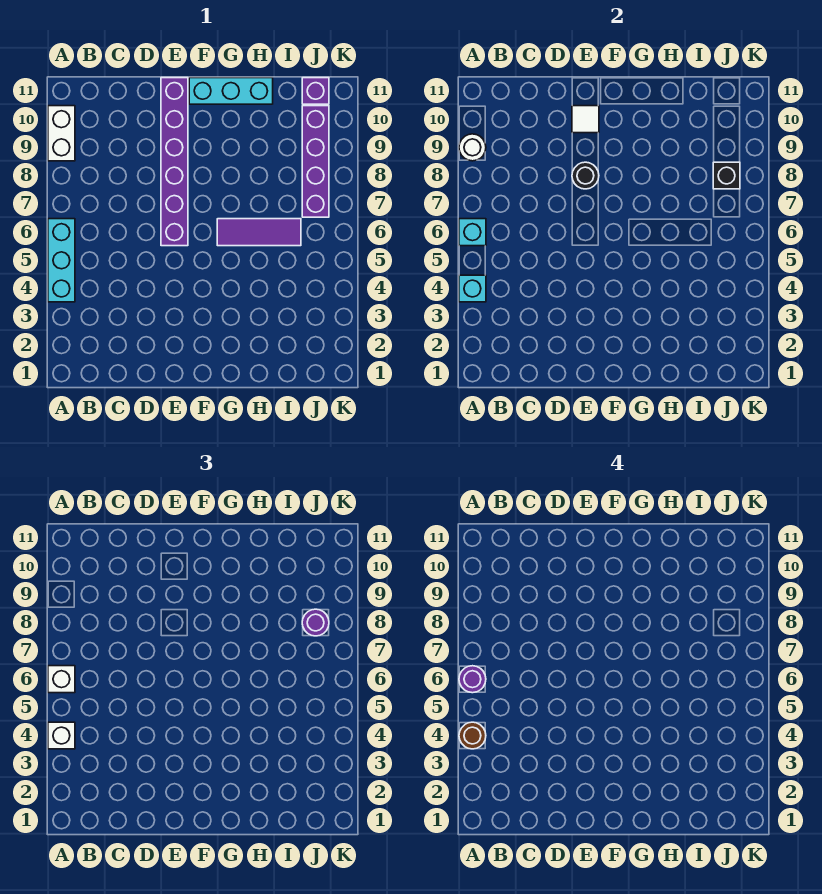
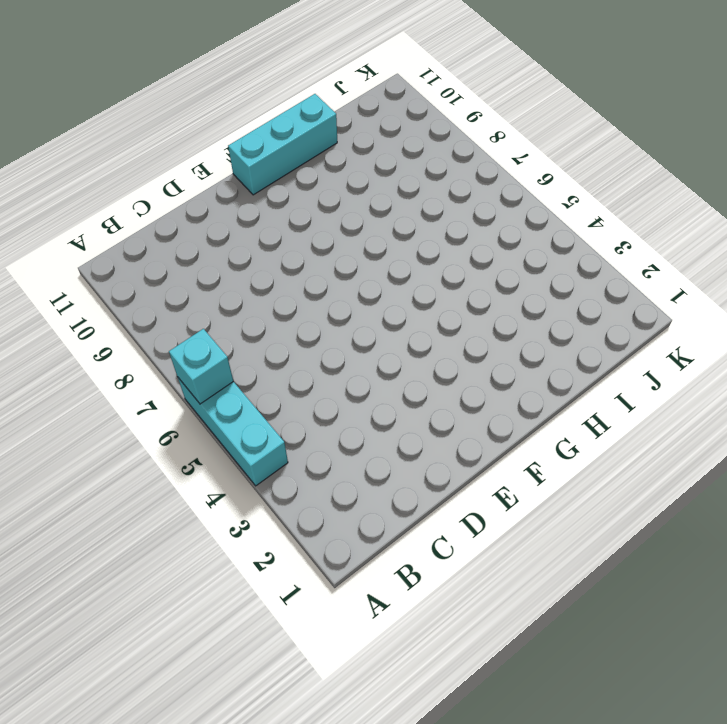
none -> white 1x2 brick [48,106,75,161]
none -> purple 1x6 brick [161,78,188,246]
none -> purple 1x3 tile [217,219,301,246]

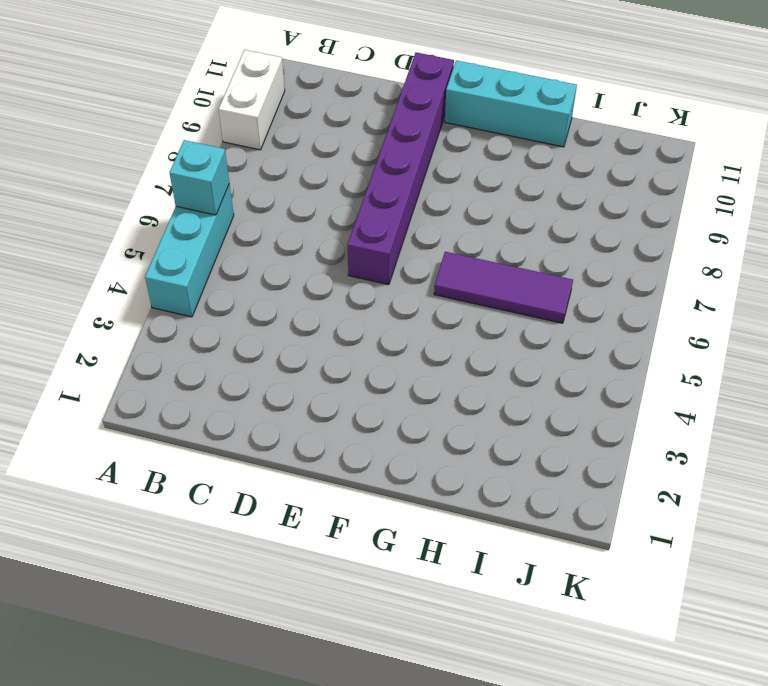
none -> purple 1x4 brick [302,106,329,217]
none -> purple 1x1 brick [302,78,329,104]
none -> cyan 1x1 brick [459,275,486,302]

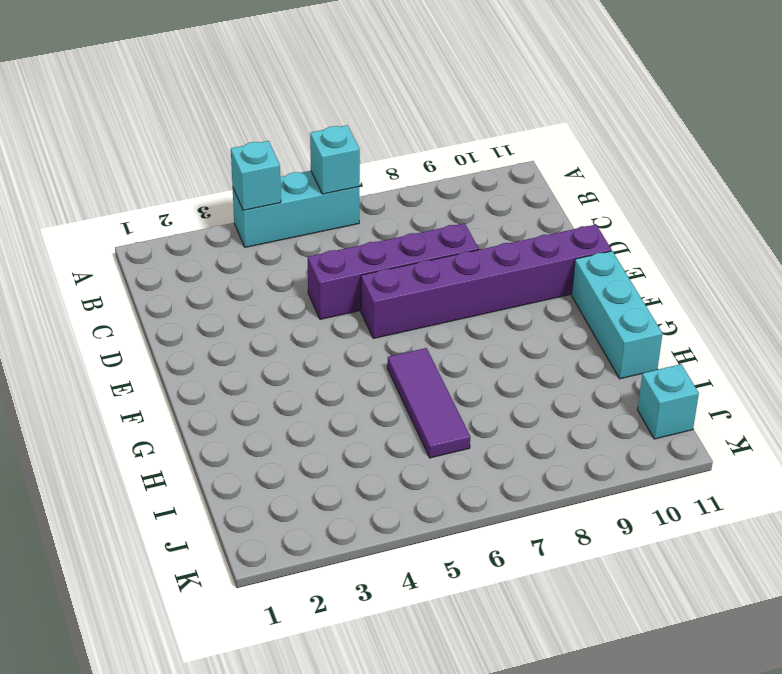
purple 1x4 brick [308,223,479,319] -> purple 1x4 brick moved to [302,106,329,217]
cyan 1x1 brick [638,364,699,439] -> purple 1x1 brick [302,78,329,104]
none -> white 1x2 brick [48,106,75,161]
none -> white 1x1 round brick [459,134,486,161]
none -> black 1x1 round brick [572,162,599,189]

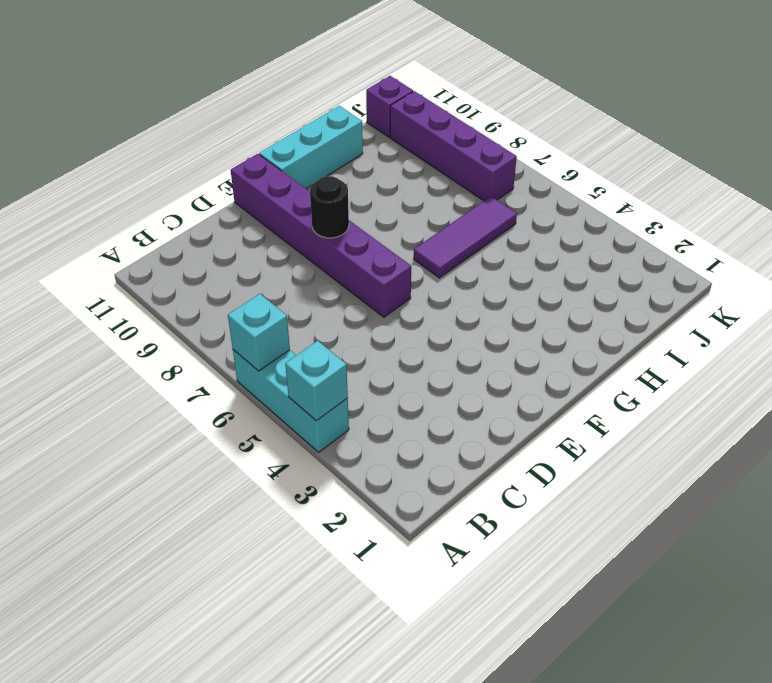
none -> white 1x2 brick [48,106,75,161]
none -> white 1x1 round brick [459,134,486,161]
none -> white 1x1 tile [572,106,599,133]

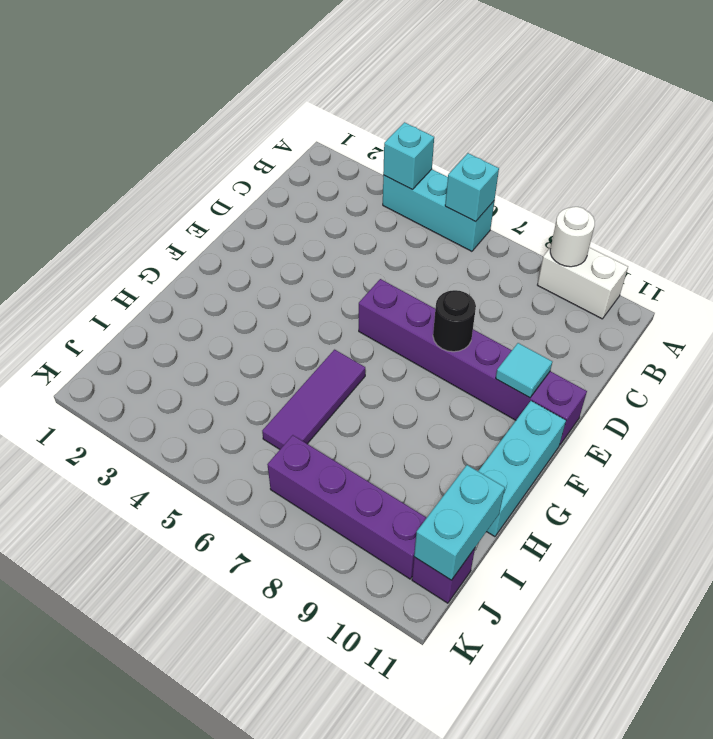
cyan 1x1 tile [496,343,552,398] -> white 1x1 tile [572,106,599,133]
cyan 1x2 brick [414,465,505,580] -> none
none -> black 1x1 brick [713,162,740,189]
none -> white 1x1 brick [48,722,75,749]
none -> white 1x1 brick [48,666,75,693]

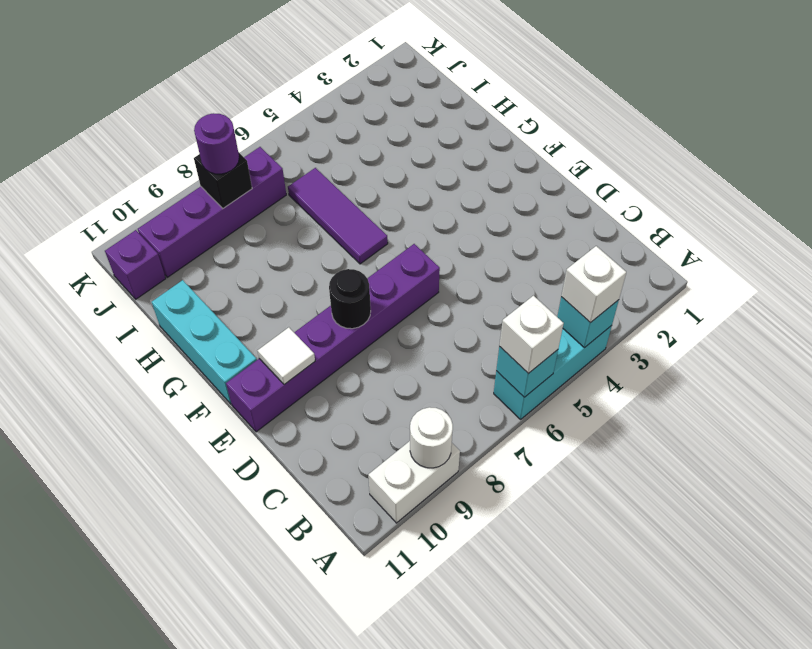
none -> brown 1x1 round brick [459,722,486,749]
none -> purple 1x1 round brick [459,666,486,693]

